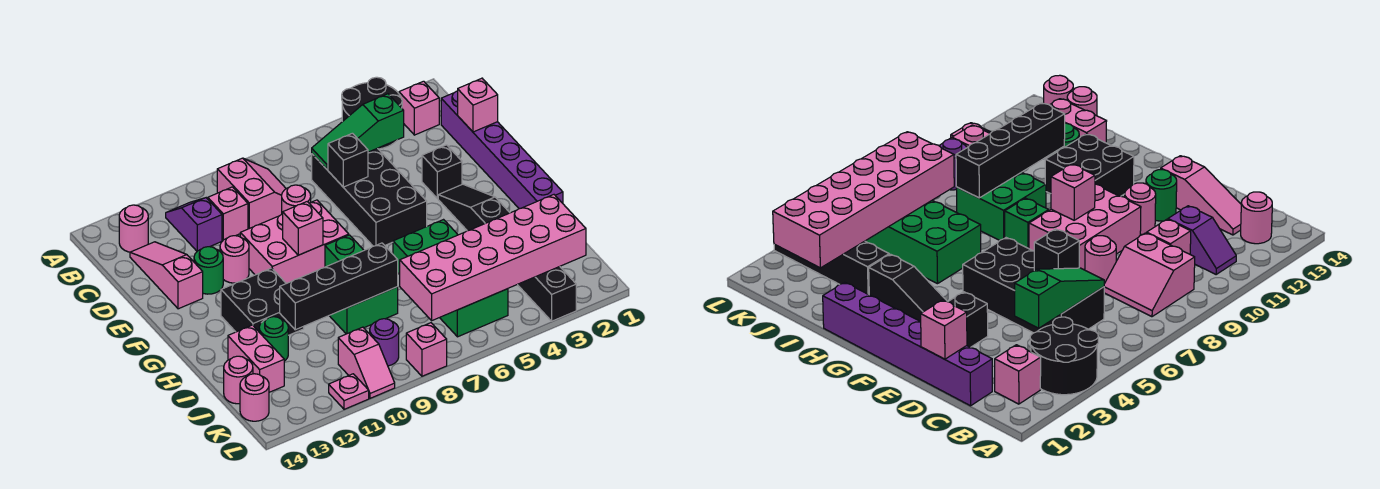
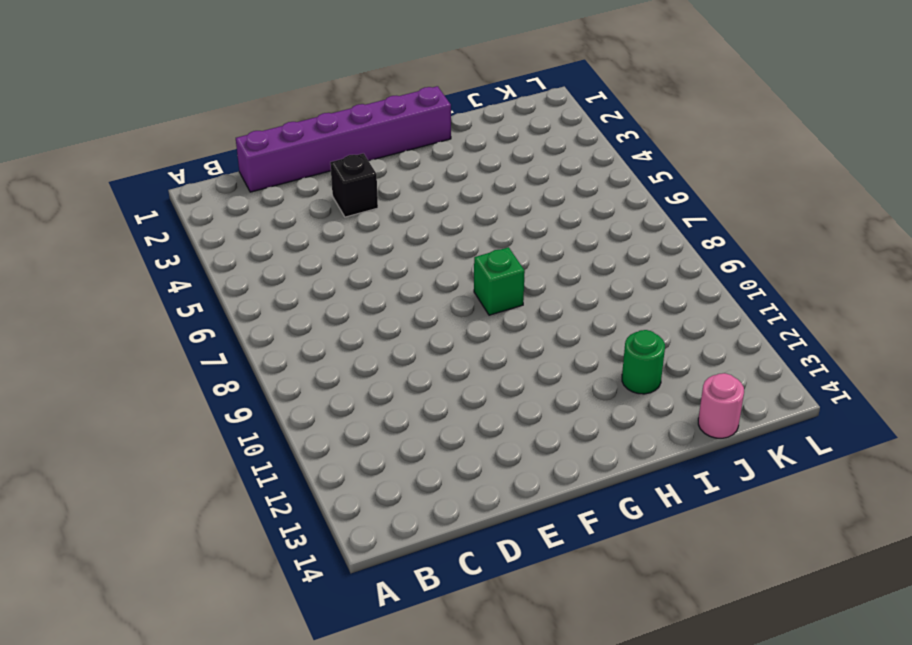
none -> black 2x2 round brick [342,77,402,149]
none -> pink 1x1 brick [399,81,439,135]
none -> pink 2x2 slope [217,158,286,229]
none -> purple 1x2 slope [166,198,222,251]

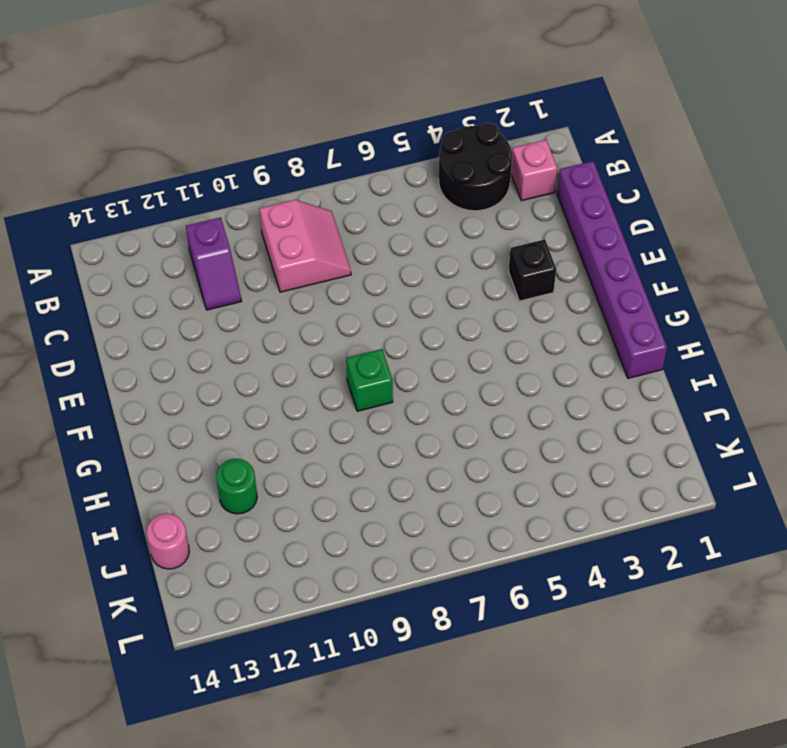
purple 1x2 slope [186,217,242,310] -> purple 1x2 slope turned to [166,198,222,251]
none -> pink 1x1 round brick [119,205,148,252]
none -> black 2x4 brick [312,148,427,246]
none -> pink 1x1 brick [208,187,248,240]
none -> pink 1x3 slope [130,242,203,309]

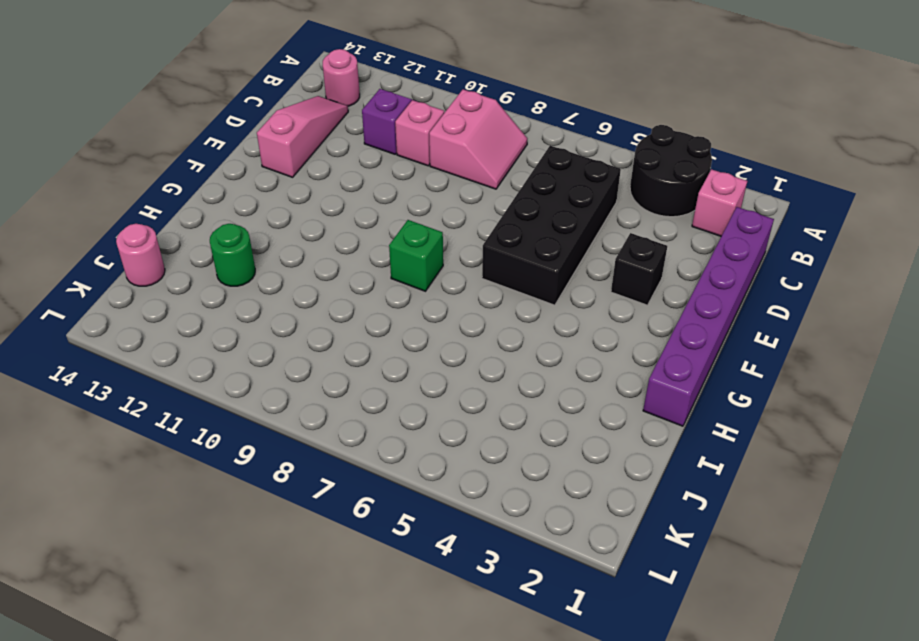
none -> pink 1x1 round brick [282,185,311,214]
none -> pink 2x3 brick [240,200,349,284]
none -> pink 1x1 round brick [220,236,249,283]
none -> green 1x1 round brick [194,247,223,294]

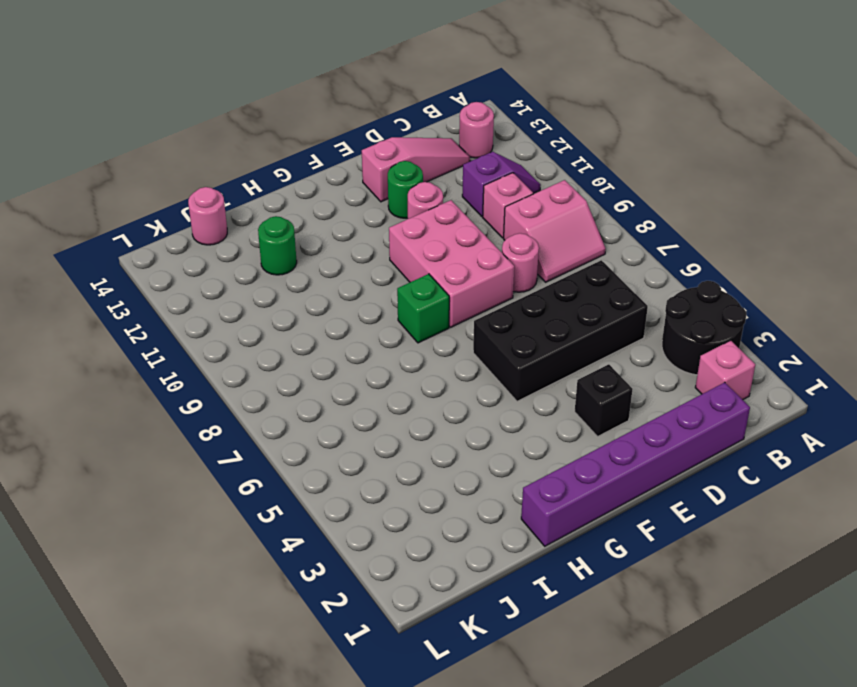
none -> black 1x3 slope [438,184,510,231]
none -> black 2x2 brick [221,268,304,335]
none -> green 2x4 brick [393,220,508,337]
none -> green 2x2 brick [329,287,398,334]

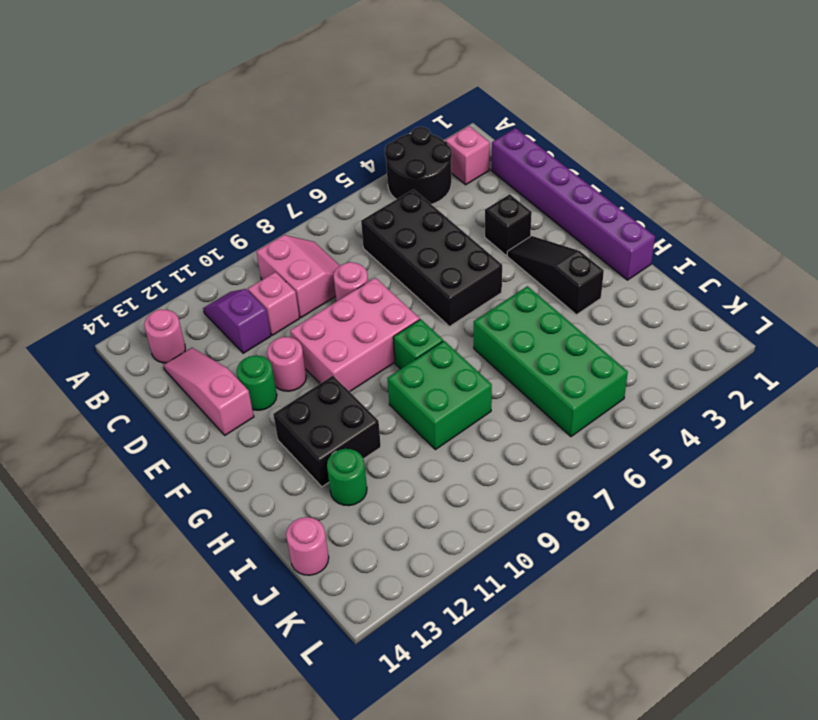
none -> black 1x4 brick [518,267,576,321]
none -> pink 1x2 brick [228,325,284,392]
none -> purple 1x1 round brick [370,319,399,366]
none -> pink 1x2 slope [338,327,395,398]

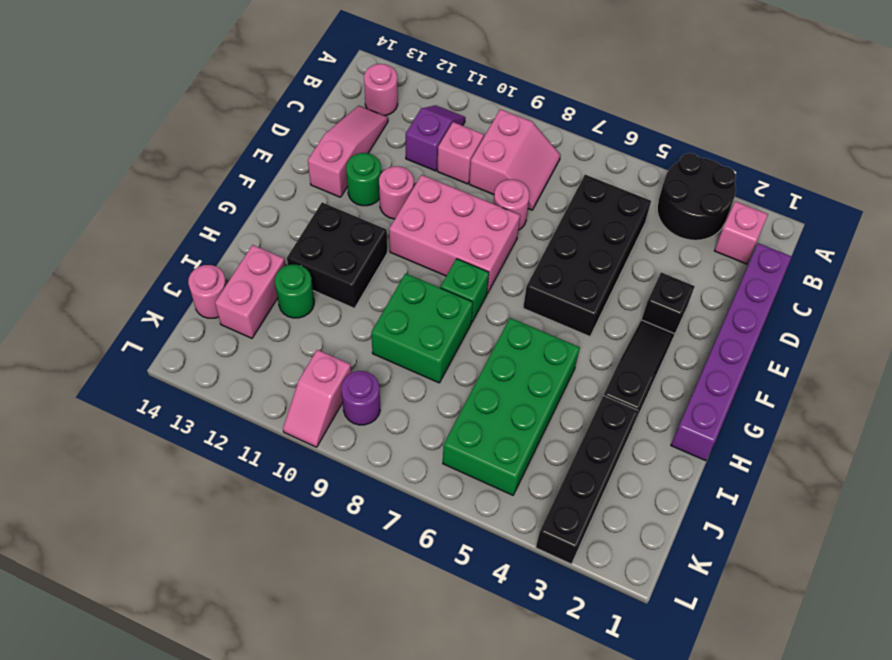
none -> pink 1x1 round brick [240,374,269,421]
none -> pink 1x1 brick [406,323,447,376]
none -> pink 1x1 plate [329,374,369,409]
none -> green 1x3 slope [312,94,404,170]

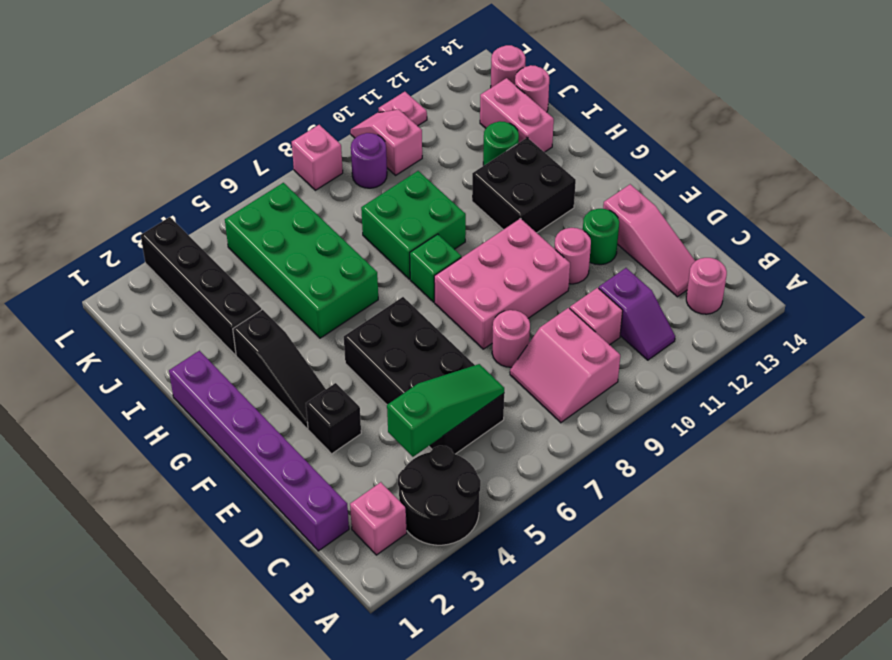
none -> pink 1x1 brick [458,78,498,132]
none -> black 1x1 brick [328,133,368,187]
none -> pink 1x1 brick [283,201,323,255]
none -> black 1x4 brick [280,243,398,330]

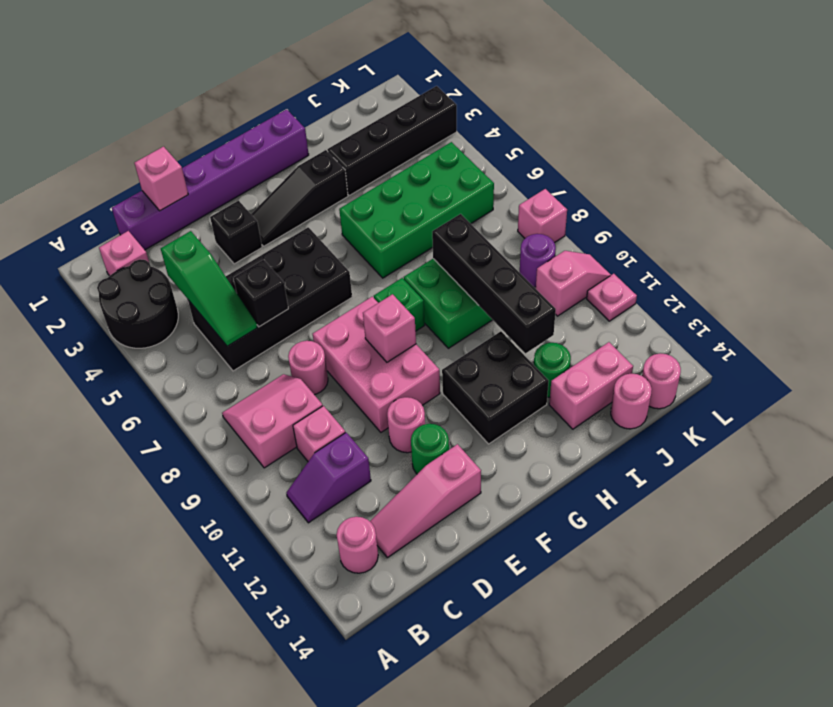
none -> pink 2x6 brick [400,195,586,321]

